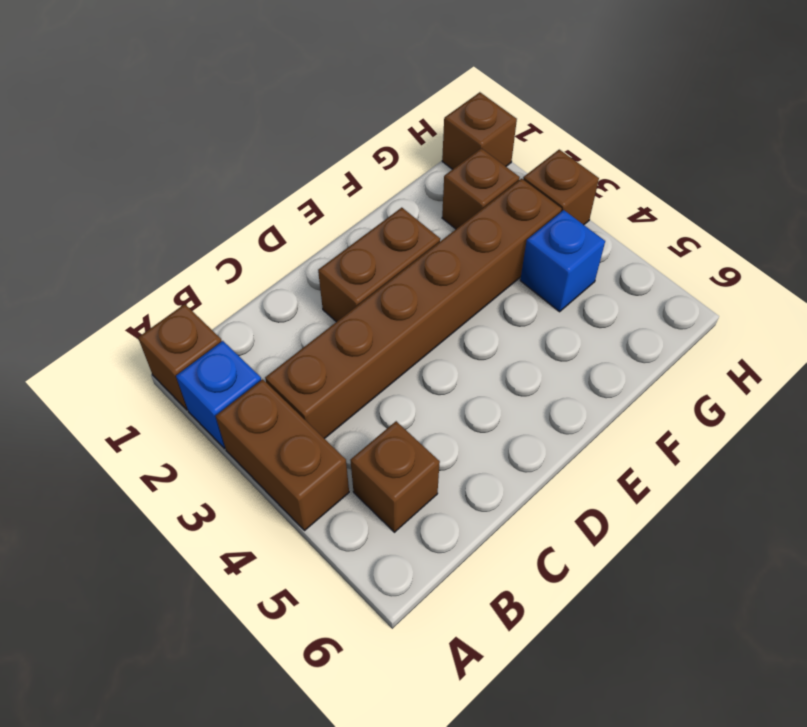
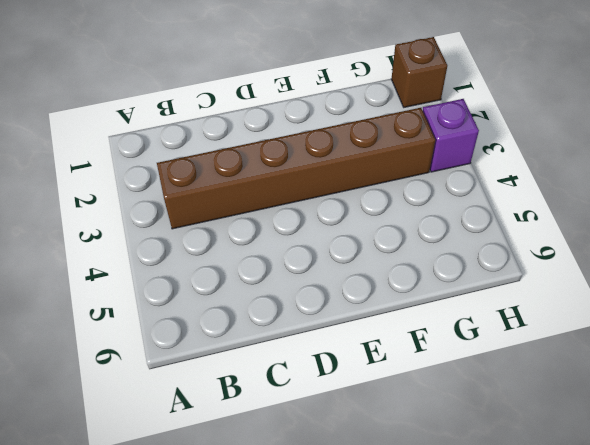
purple 1x1 brick [423,99,479,172] -> brown 1x1 brick [523,150,599,225]
none -> brown 1x1 brick [138,304,222,410]
none -> blue 1x1 brick [176,341,261,448]

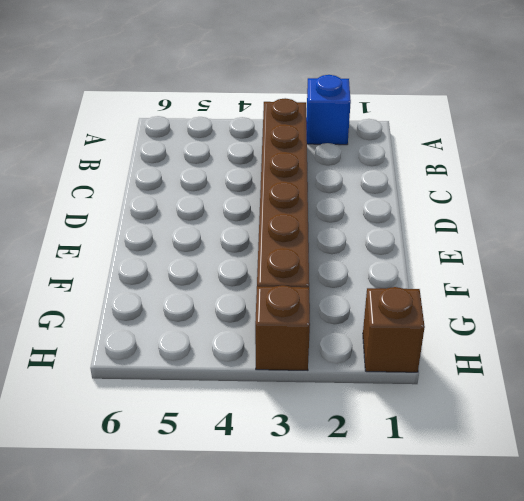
none -> brown 1x1 brick [138,304,222,410]
none -> brown 1x2 brick [216,379,349,531]

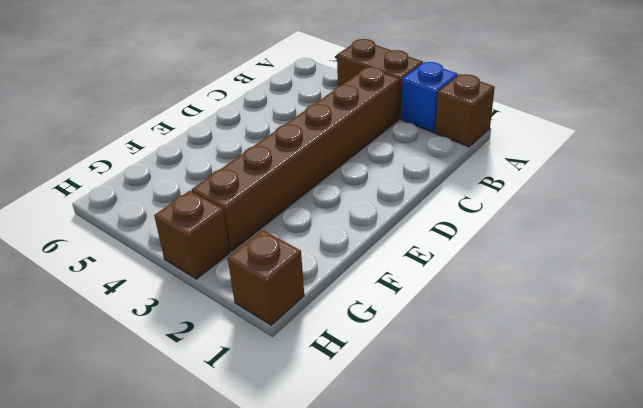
none -> brown 1x1 brick [350,421,440,532]
none -> brown 1x2 brick [318,208,440,322]

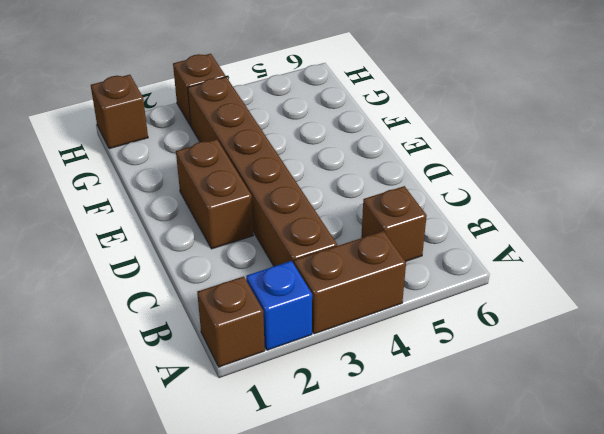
none -> brown 1x1 brick [442,148,520,229]
none -> blue 1x1 brick [520,210,605,312]

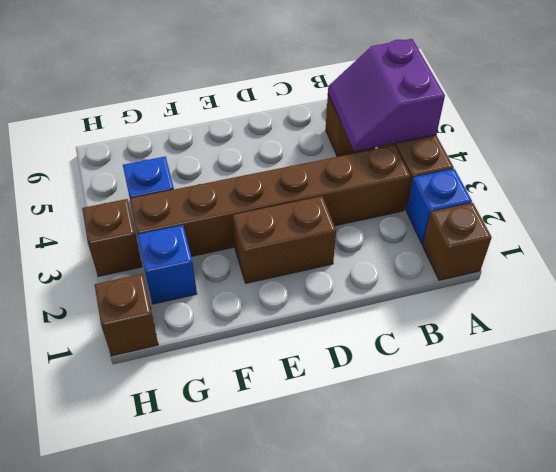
purple 2x2 slope [328,39,445,151] -> none
blue 1x1 brick [137,225,197,304] -> brown 1x1 brick [442,148,520,229]

